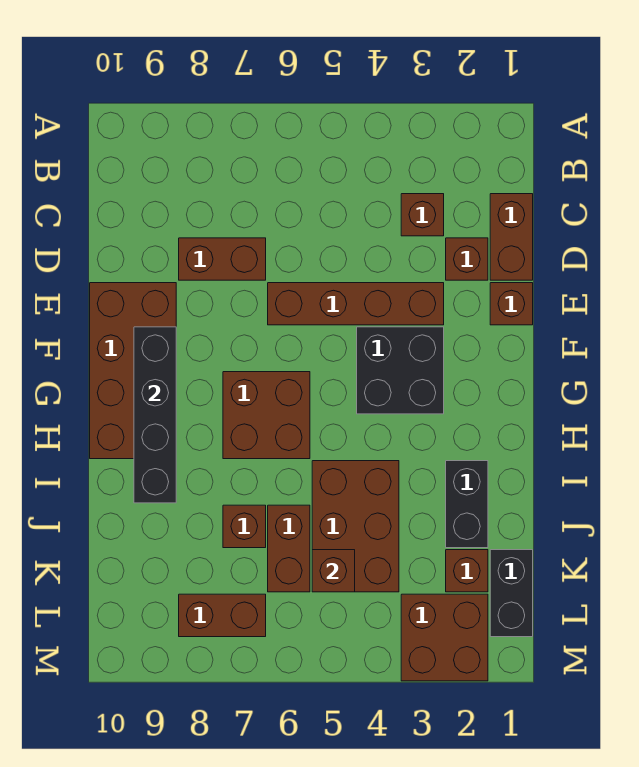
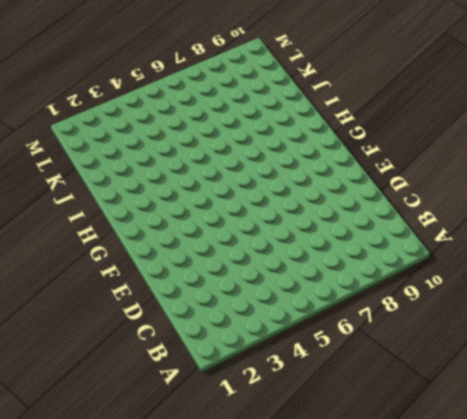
none -> brown 1x2 brick [490,194,533,280]
none -> brown 1x1 brick [401,194,444,236]
none -> brown 1x1 brick [446,238,488,280]

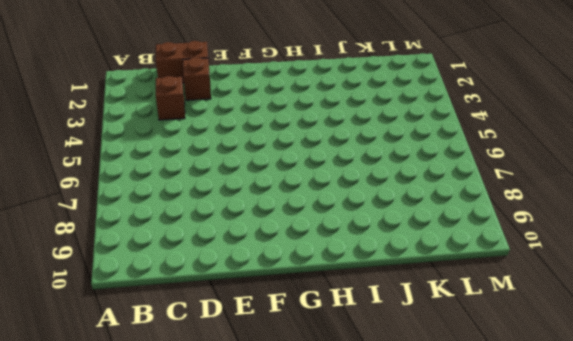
none -> brown 1x2 brick [179,238,266,280]
none -> brown 1x1 brick [490,283,533,325]
none -> brown 1x4 brick [268,283,444,325]

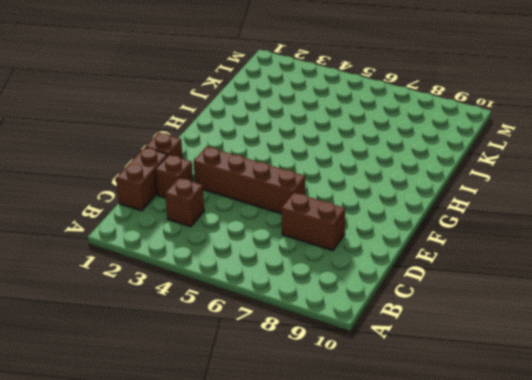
none -> brown 2x4 brick [90,283,176,459]
none -> black 2x2 brick [357,327,444,414]
none -> brown 2x2 brick [223,372,310,459]

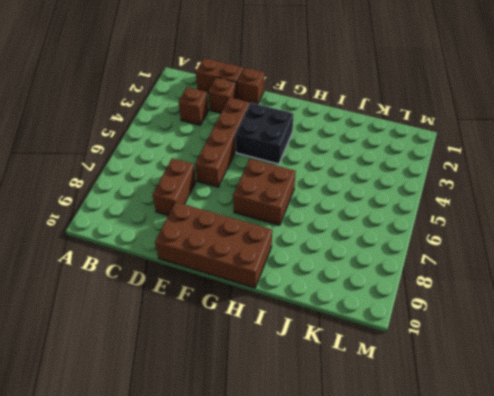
none -> black 1x2 brick [446,461,488,548]
none -> brown 2x3 brick [312,461,399,592]
none -> brown 1x2 brick [268,505,310,592]

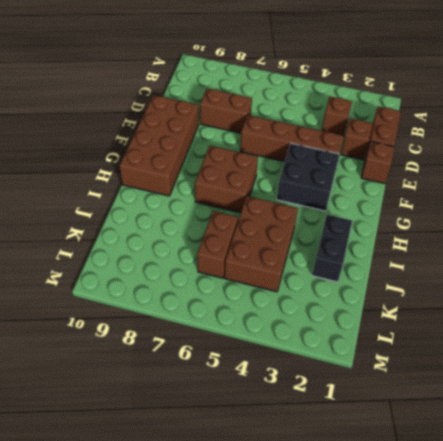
none -> brown 1x1 brick [223,505,266,548]
none -> black 1x2 brick [490,550,533,637]
none -> brown 1x1 brick [446,550,488,592]

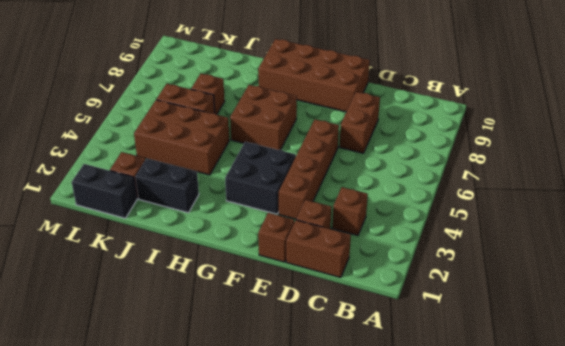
none -> brown 2x2 brick [401,594,488,681]
none -> brown 1x2 brick [179,594,266,637]
none -> black 1x4 brick [134,327,176,503]

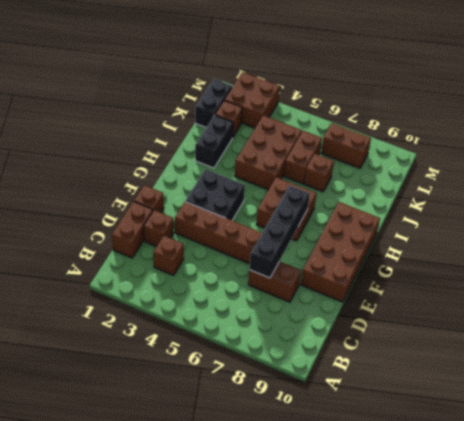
black 1x4 brick [249,185,310,278] -> black 1x4 brick moved to [134,327,176,503]
none -> brown 1x1 brick [312,550,355,592]

